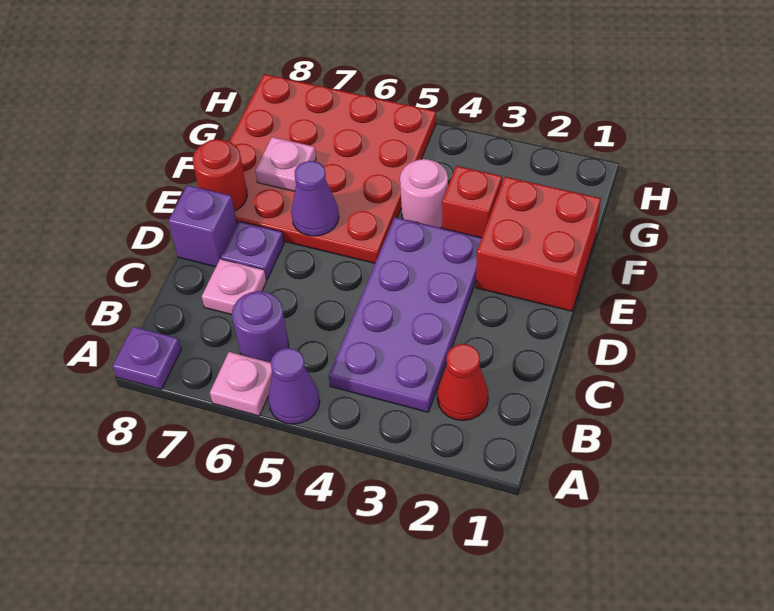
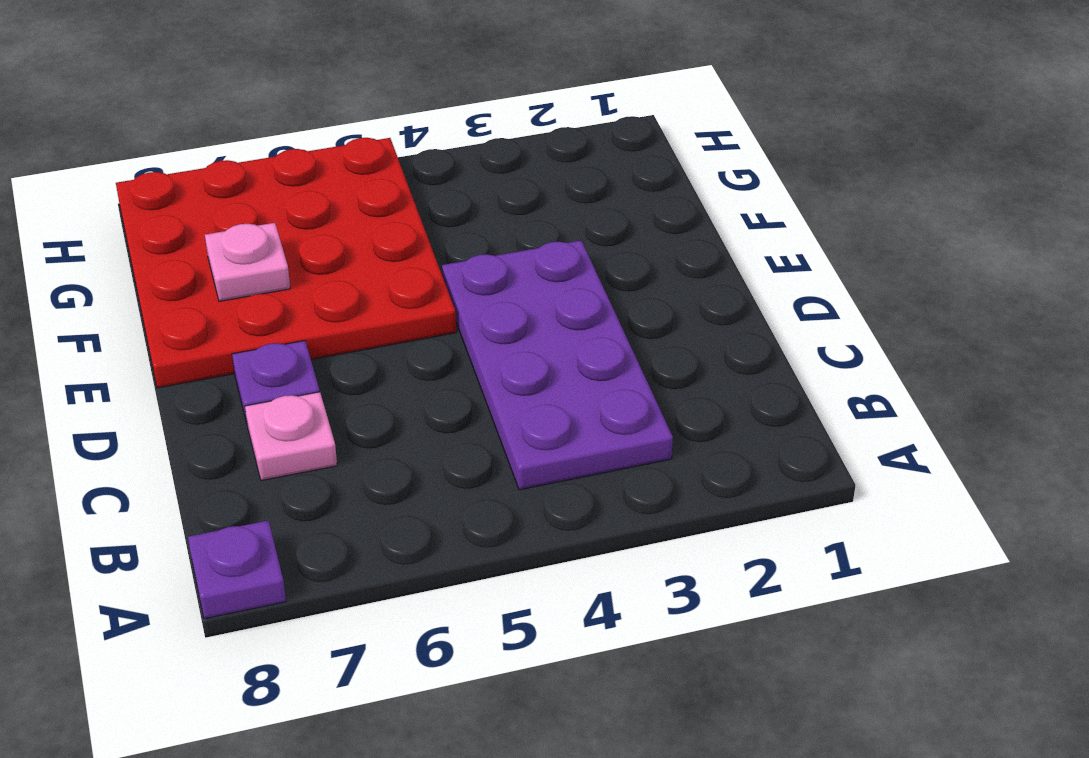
none -> purple 1x1 cone [268,348,320,424]
none -> pink 1x1 plate [210,352,273,416]
none -> red 1x1 cone [437,344,488,421]

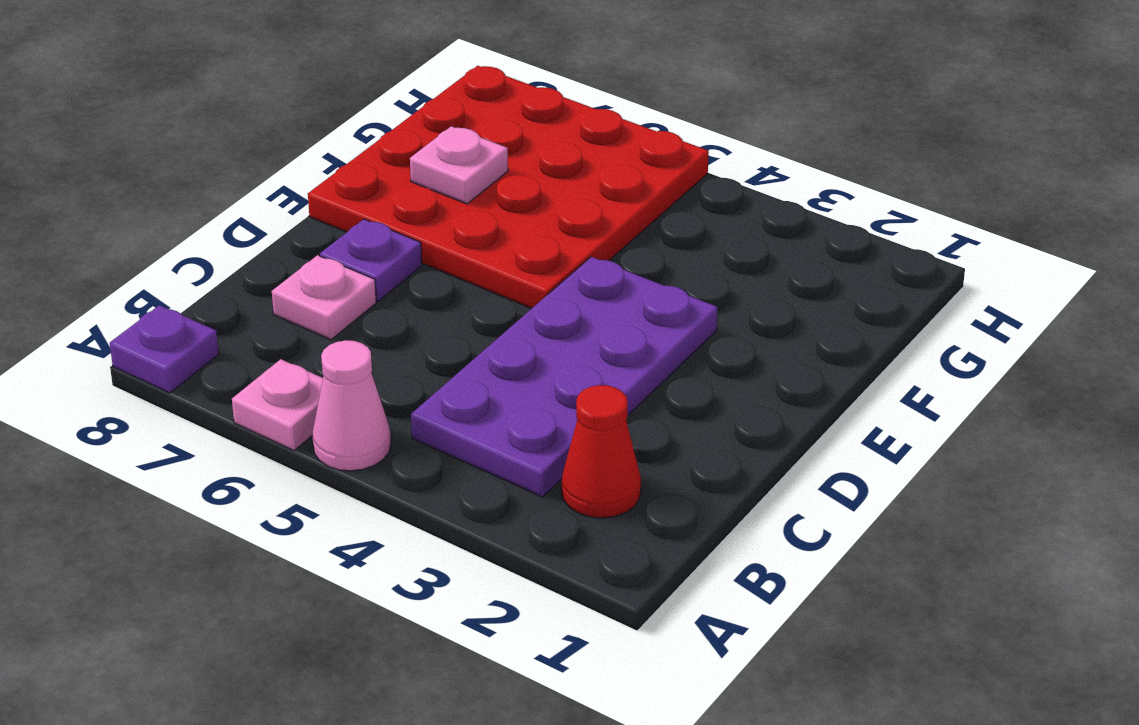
pink 1x1 cone [312,340,391,471] -> purple 1x1 cone [268,348,320,424]
none -> purple 1x1 round brick [232,291,289,363]
none -> purple 1x1 brick [168,185,237,267]
none -> red 2x2 brick [476,177,601,311]

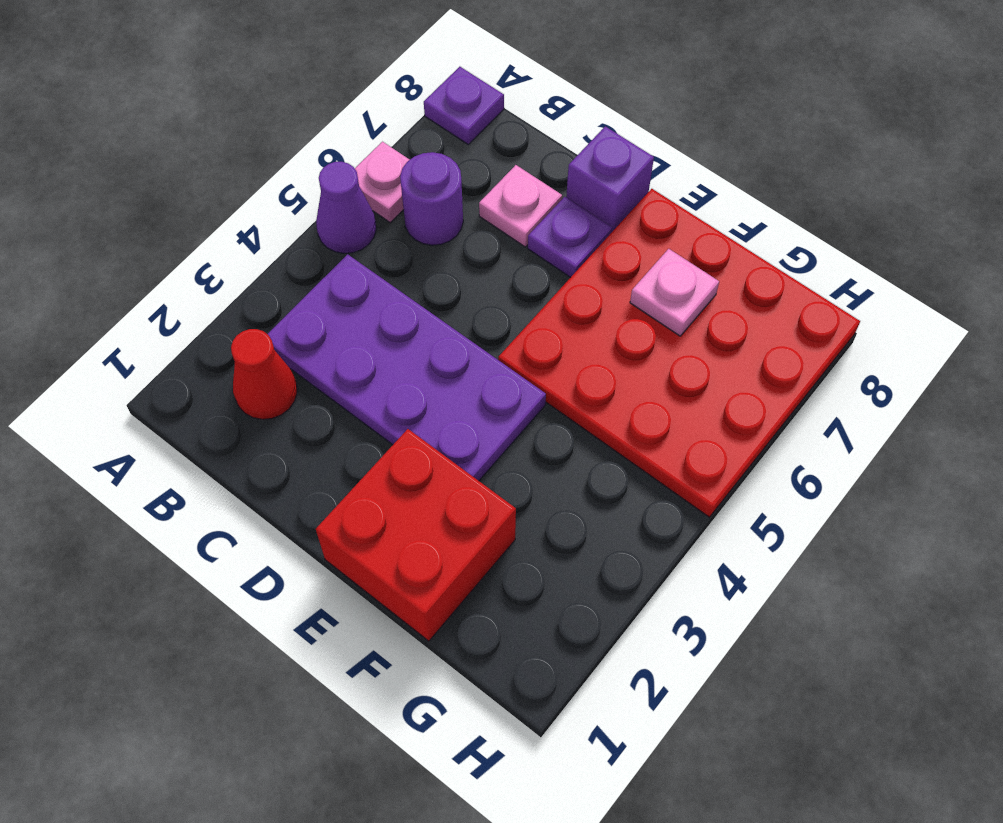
none -> red 1x1 brick [442,166,502,238]
none -> pink 1x1 round brick [400,159,448,228]
none -> purple 1x1 cone [291,161,339,236]

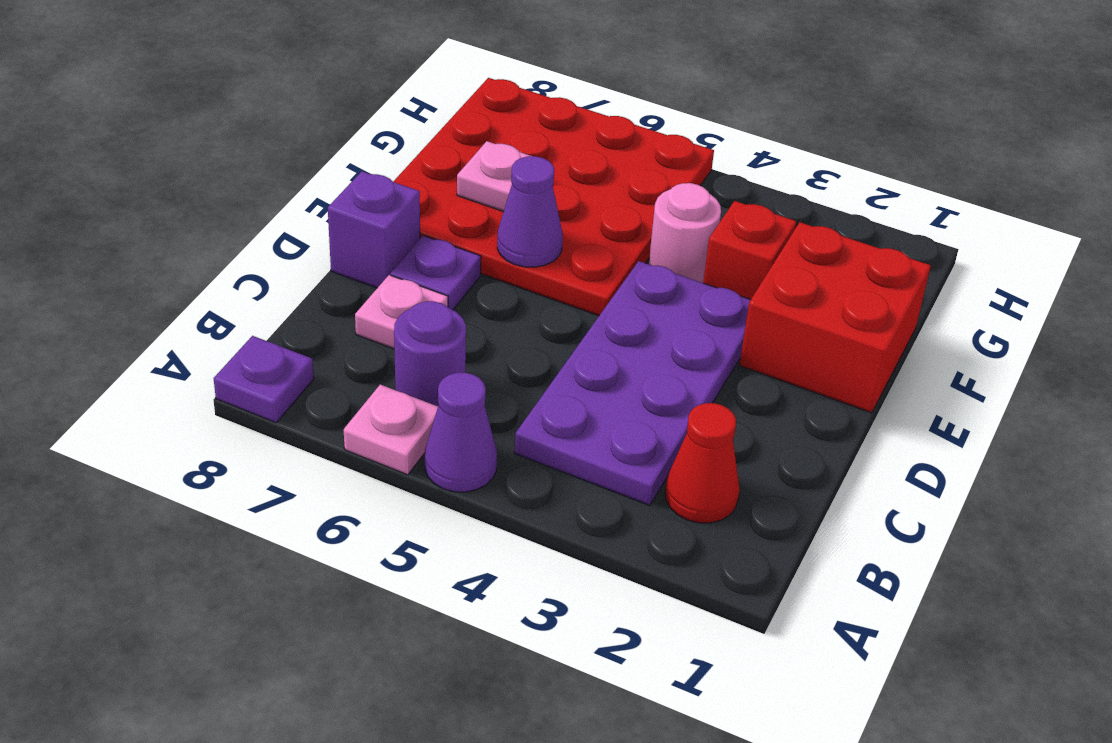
none -> red 1x1 round brick [193,139,247,211]

